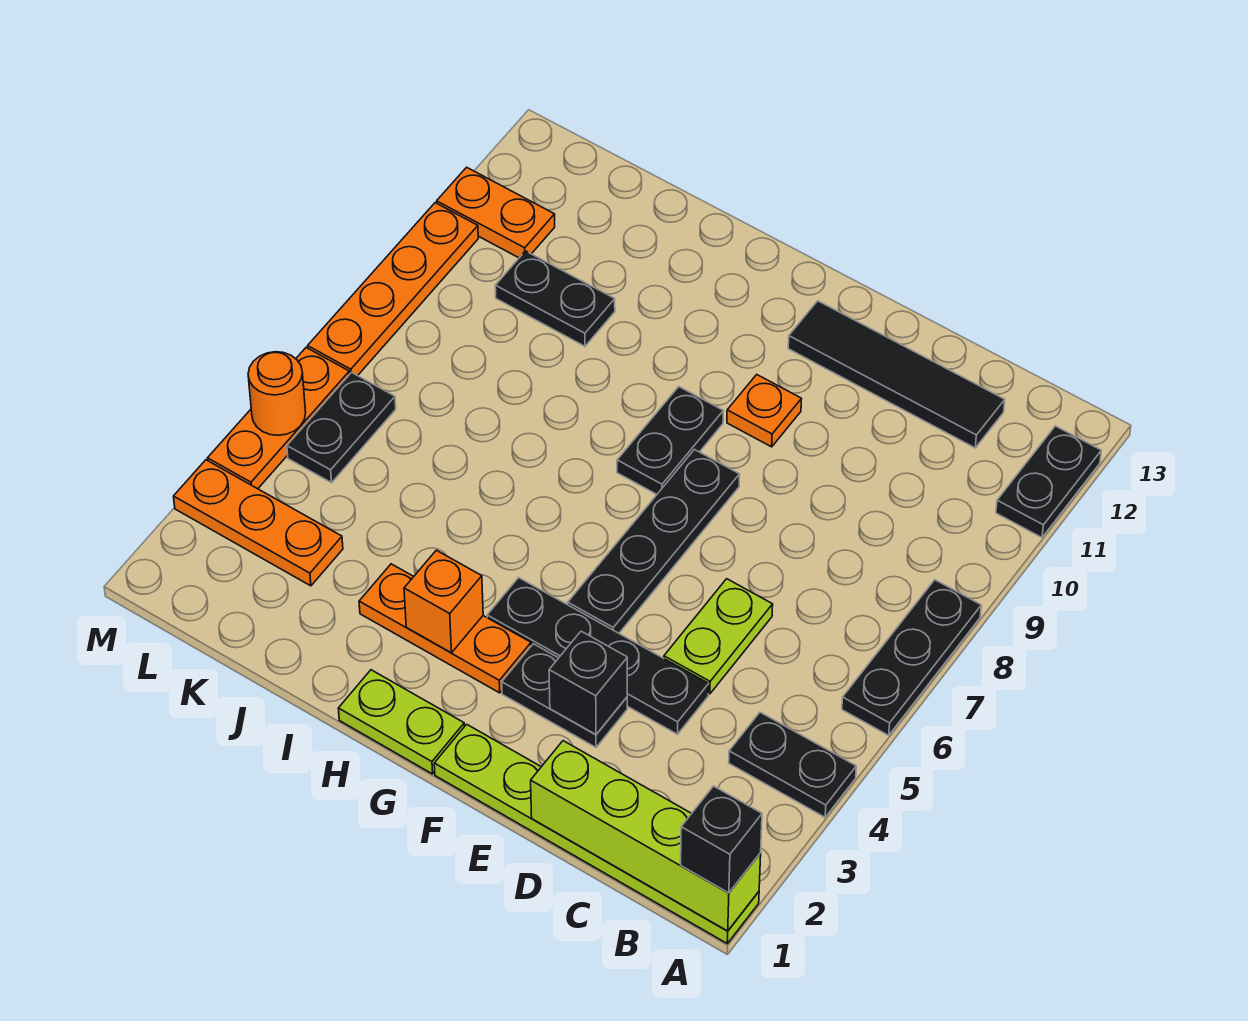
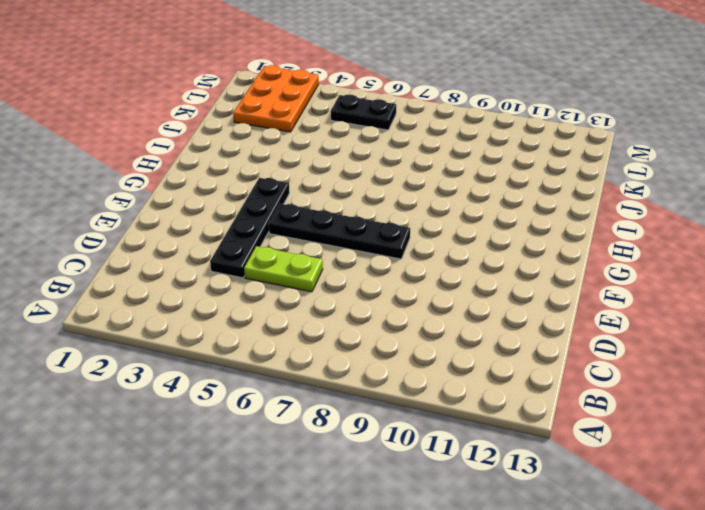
orange 2x3 plate [233,65,319,132] -> orange 1x3 plate [173,460,343,586]
none -> lime 1x6 plate [434,724,759,943]
none -> black 1x2 plate [729,712,856,817]
none -> black 1x3 plate [842,580,981,735]

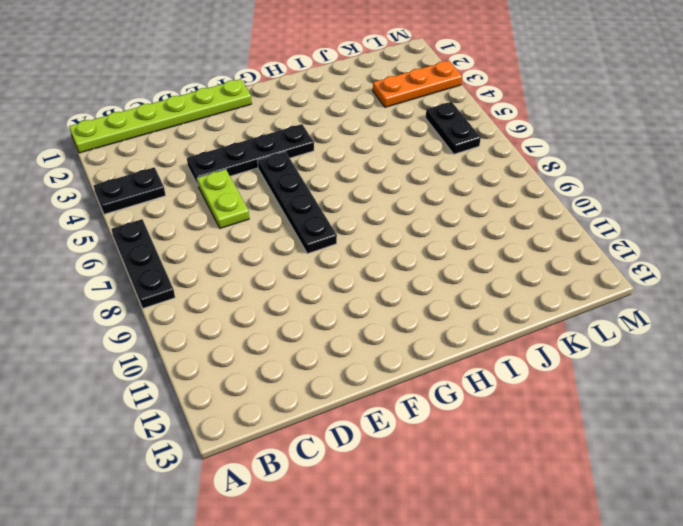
none -> black 1x2 plate [996,426,1101,537]
none -> black 1x4 tile [788,301,1005,448]
none -> black 1x2 plate [502,644,627,747]

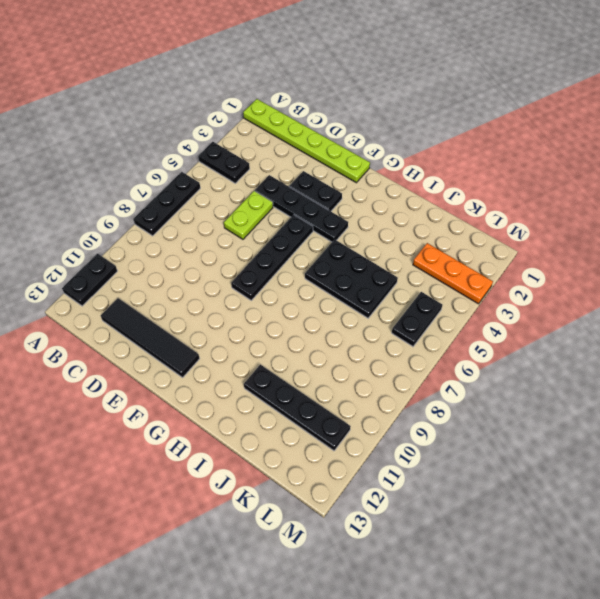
black 2x3 plate [305,239,398,318] -> none
black 1x4 plate [244,365,351,451] -> orange 1x2 plate [437,167,555,258]
none -> orange 1x1 plate [727,375,801,447]
none -> lime 1x2 plate [338,670,464,774]
none -> orange 1x3 plate [359,564,531,693]

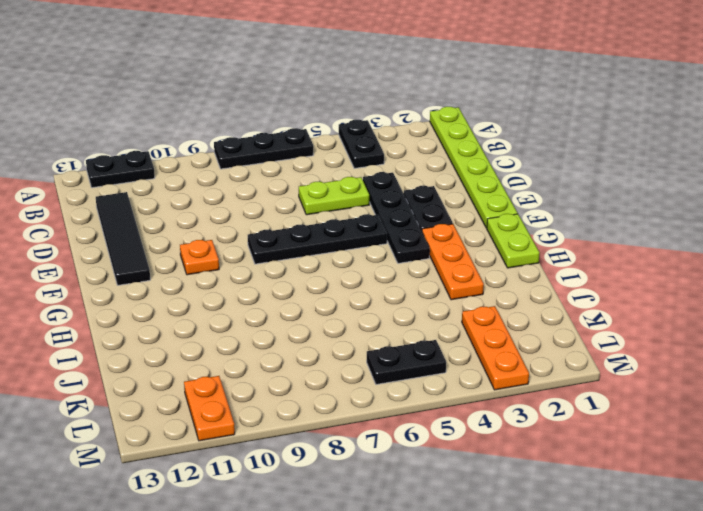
none -> black 1x2 plate [617,387,723,494]
none -> black 1x2 plate [495,251,615,346]
none -> orange 1x3 plate [208,348,349,489]

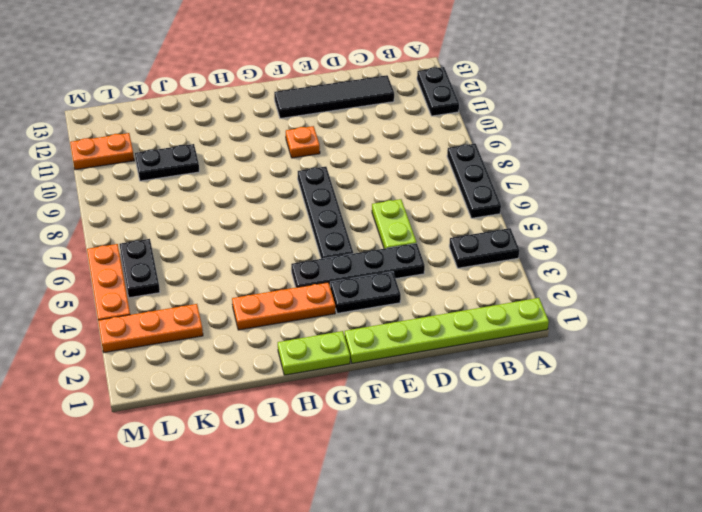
none -> black 1x2 plate [617,387,723,494]
none -> orange 1x4 plate [308,203,478,376]
none -> lime 1x4 brick [531,741,761,931]

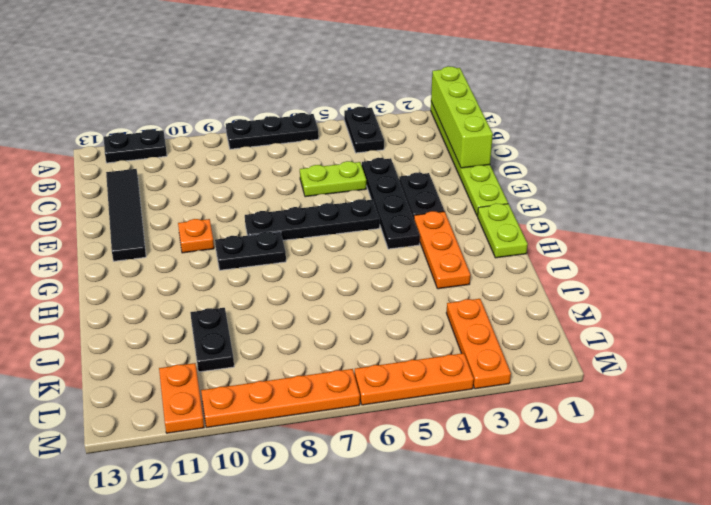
none -> black 1x2 plate [287,373,396,483]
none -> black 1x1 brick [549,631,627,734]
none -> orange 1x1 brick [404,550,483,653]

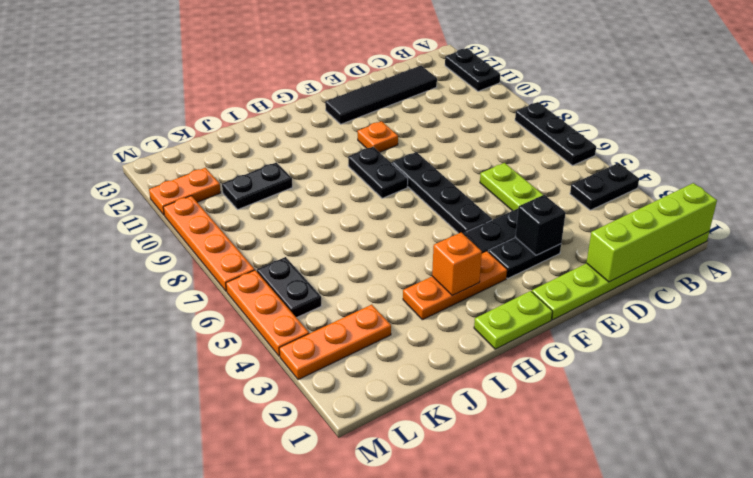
none -> orange 1x1 round brick [248,352,306,435]
none -> black 1x1 brick [681,786,762,893]

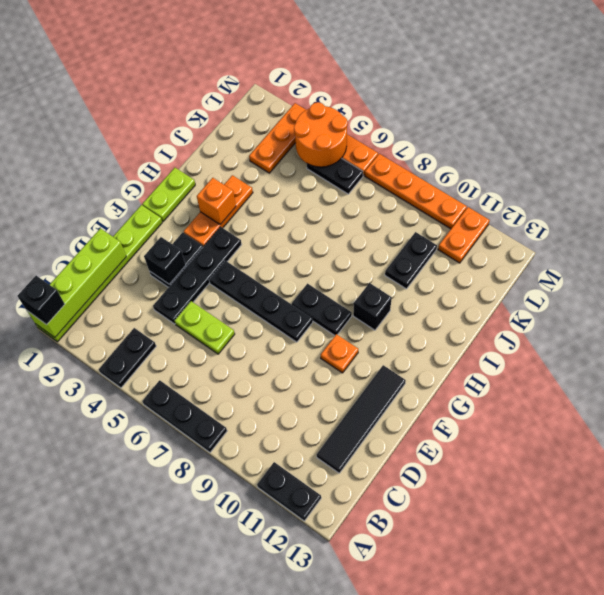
black 1x1 brick [353,283,392,330] -> none
orange 2x2 round brick [294,102,348,167] -> orange 1x1 round brick [248,352,306,435]

